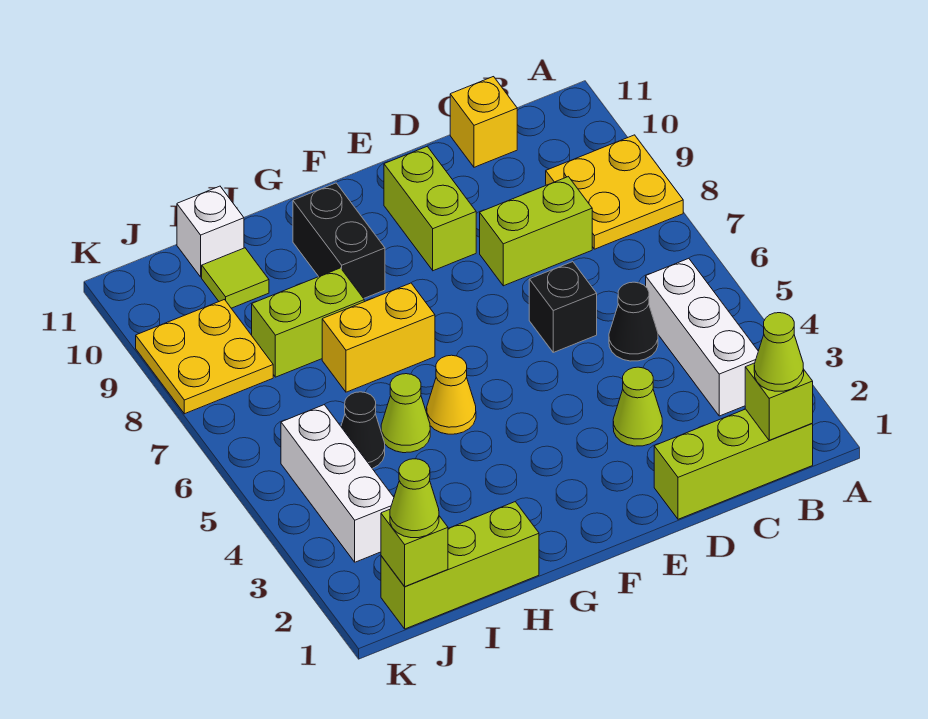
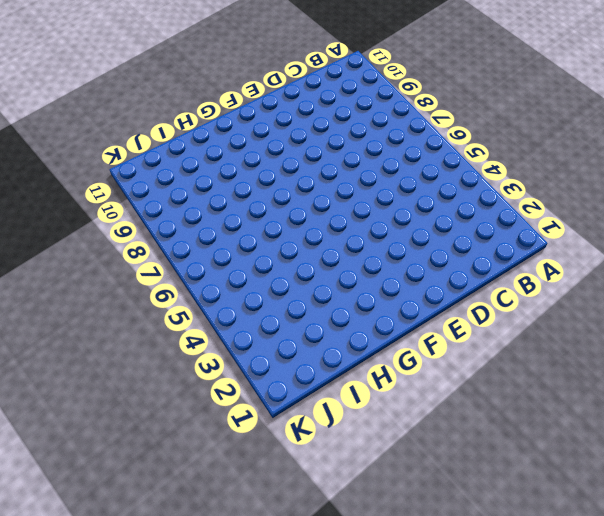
none -> yellow 2x2 plate [546,135,683,249]
none -> lime 1x3 brick [654,409,813,519]
none -> white 1x3 brick [646,258,758,416]

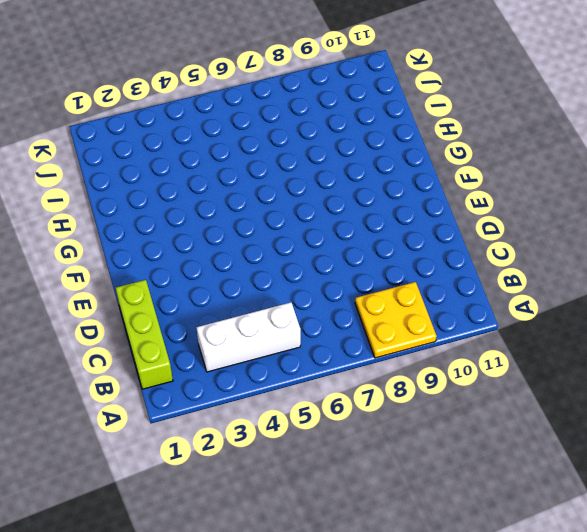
none -> black 1x1 cone [609,282,658,361]
none -> lime 1x2 brick [480,177,592,286]
none -> yellow 1x1 brick [450,77,517,167]

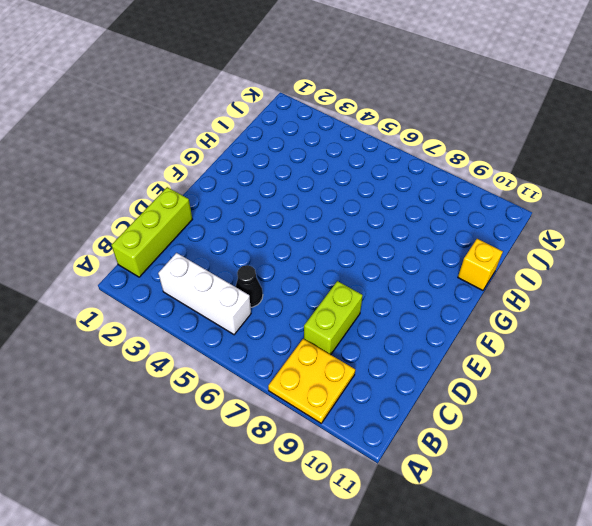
yellow 1x1 brick [458,239,503,290] -> yellow 1x1 brick moved to [450,77,517,167]
none -> lime 1x1 cone [613,367,662,446]
none -> black 1x1 brick [529,262,597,352]
none -> lime 1x2 brick [384,146,476,271]

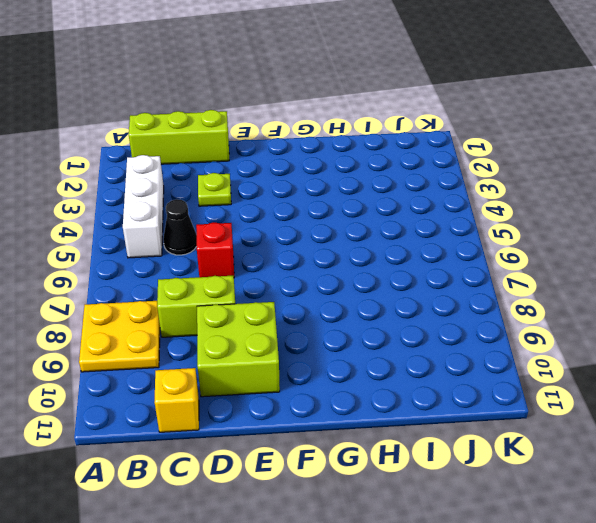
lime 1x1 plate [198,173,231,206] -> lime 1x1 cone [613,367,662,446]
red 1x1 brick [196,222,234,277] -> black 1x1 brick [529,262,597,352]
lime 2x2 brick [197,302,280,397] -> lime 1x2 brick [384,146,476,271]
none -> yellow 1x1 cone [427,355,476,434]
none -> yellow 1x2 brick [322,283,435,392]
none -> black 1x2 brick [293,183,385,298]

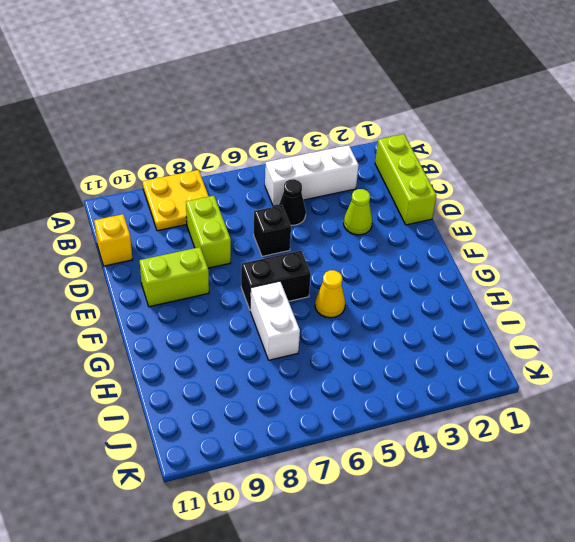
black 1x2 brick [241,251,311,309] -> black 1x2 brick moved to [293,183,385,298]
white 1x2 brick [250,281,300,360] -> yellow 1x2 brick [322,283,435,392]
none -> lime 1x3 brick [381,502,539,629]
none -> lime 1x1 cone [381,374,430,453]
none -> lime 1x2 brick [252,268,364,377]

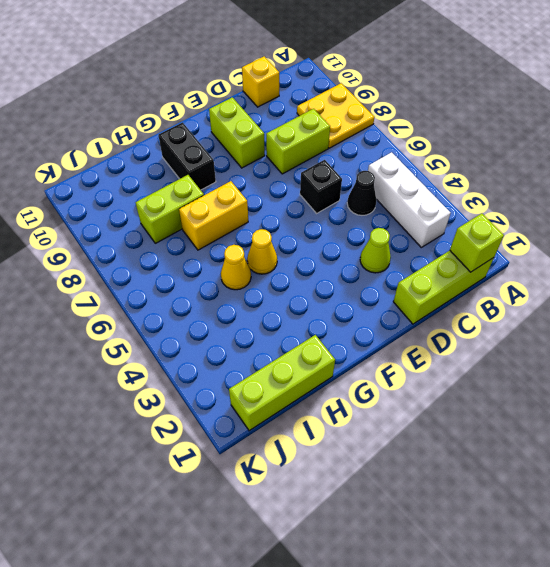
yellow 1x1 cone [221,245,251,290] -> lime 1x1 cone [381,374,430,453]
none -> black 1x1 cone [341,392,385,469]
none -> lime 1x1 tile [202,248,269,308]
none -> white 1x1 brick [177,186,244,277]

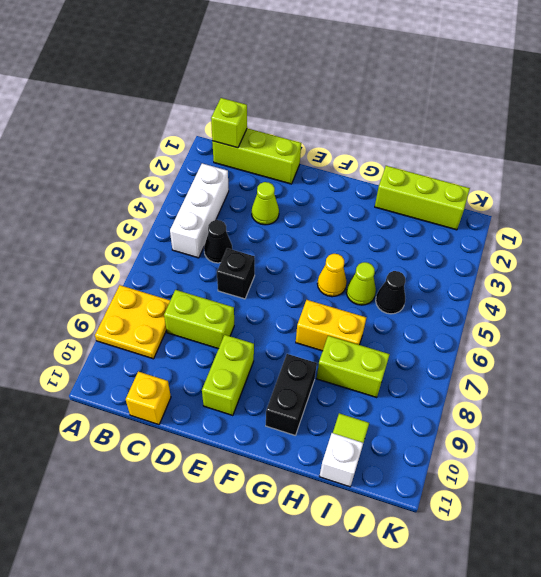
none -> white 1x3 brick [281,405,394,562]
none -> yellow 2x2 plate [136,300,273,414]
none -> lime 1x1 brick [381,510,448,586]

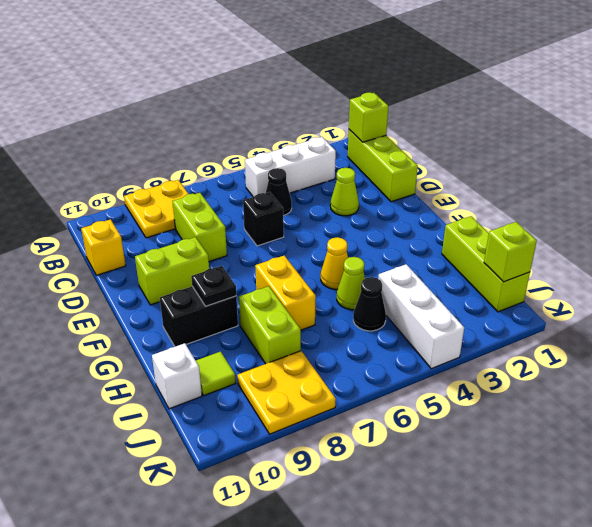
black 1x1 plate [191,266,236,306] -> none
white 1x3 brick [378,264,464,369] -> white 1x3 brick turned to [281,405,394,562]
none -> lime 1x1 cone [754,313,804,391]
none -> lime 1x1 cone [390,459,439,538]

